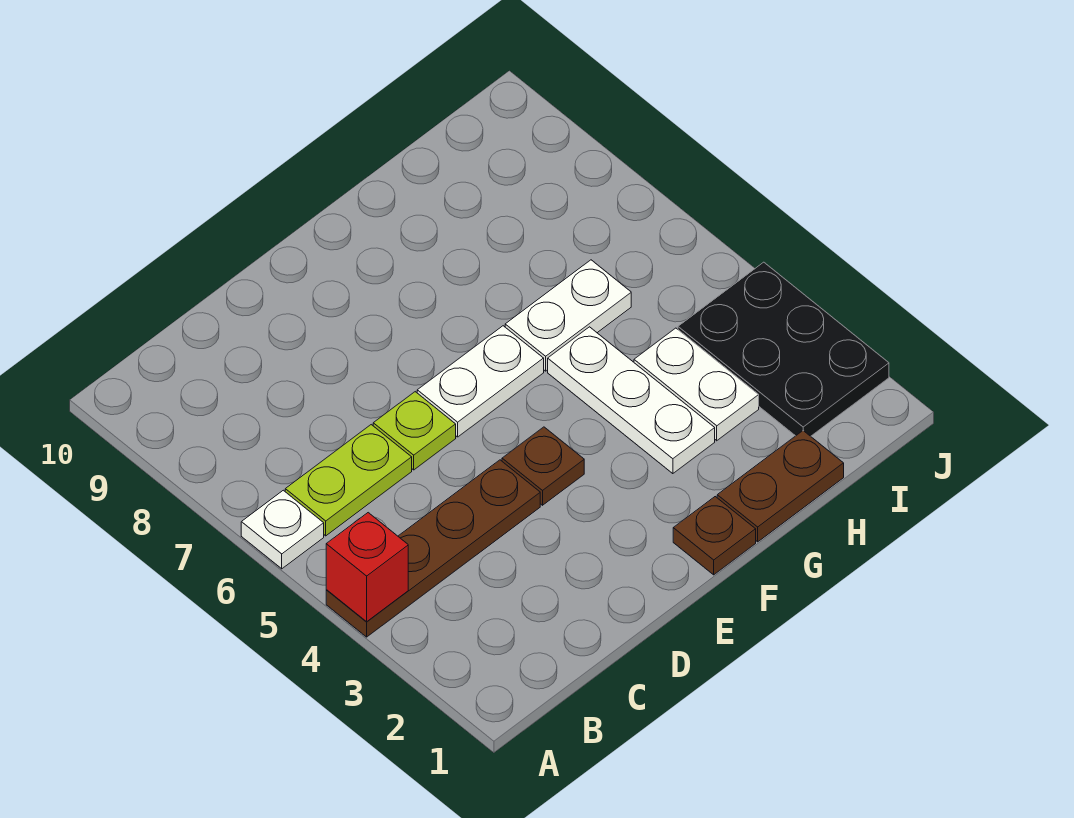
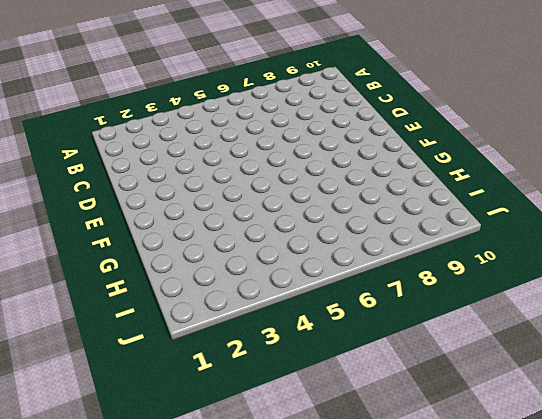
none -> brown 1x4 plate [326,460,540,637]
none -> white 1x1 plate [241,490,324,569]
none -> lime 1x2 plate [285,425,412,536]

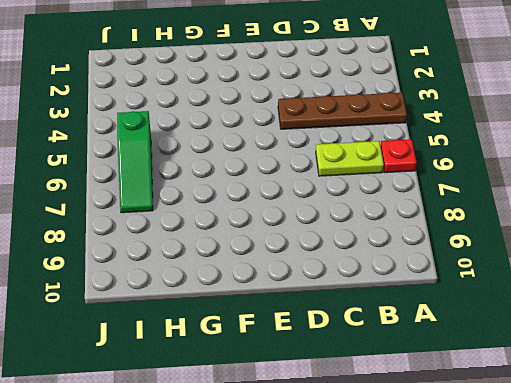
red 1x1 plate [381,139,417,173] -> white 1x1 plate [241,490,324,569]
green 1x3 slope [117,111,153,213] -> none
none -> lime 1x1 plate [373,392,456,470]
none -> brown 1x1 plate [502,427,584,505]
none -> white 1x2 plate [417,326,544,437]

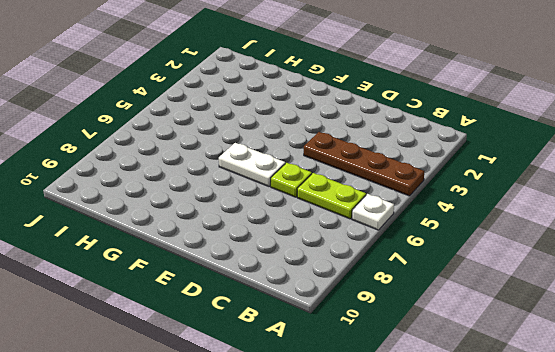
none -> brown 1x1 plate [502,427,584,505]
none -> brown 1x1 plate [673,497,756,575]
none -> brown 1x2 plate [717,431,844,542]

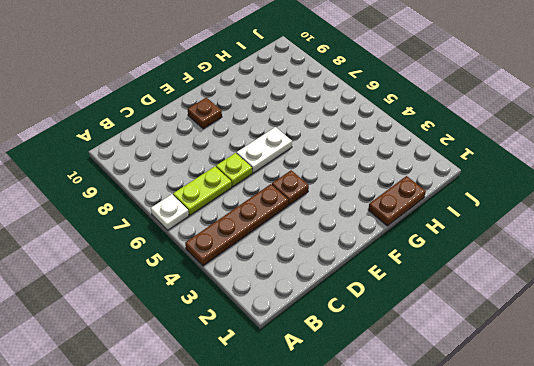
brown 1x1 plate [188,97,222,129] -> brown 1x1 plate moved to [673,497,756,575]
none -> white 1x3 plate [548,327,715,474]
none -> white 1x2 plate [505,260,631,371]
none -> white 1x2 plate [634,328,759,441]

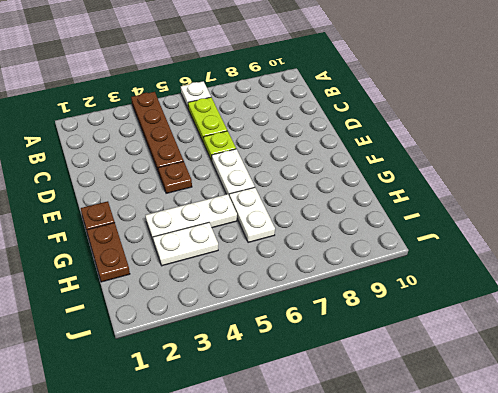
none -> black 2x3 plate [678,262,889,436]
none -> red 1x1 brick [326,513,408,622]

